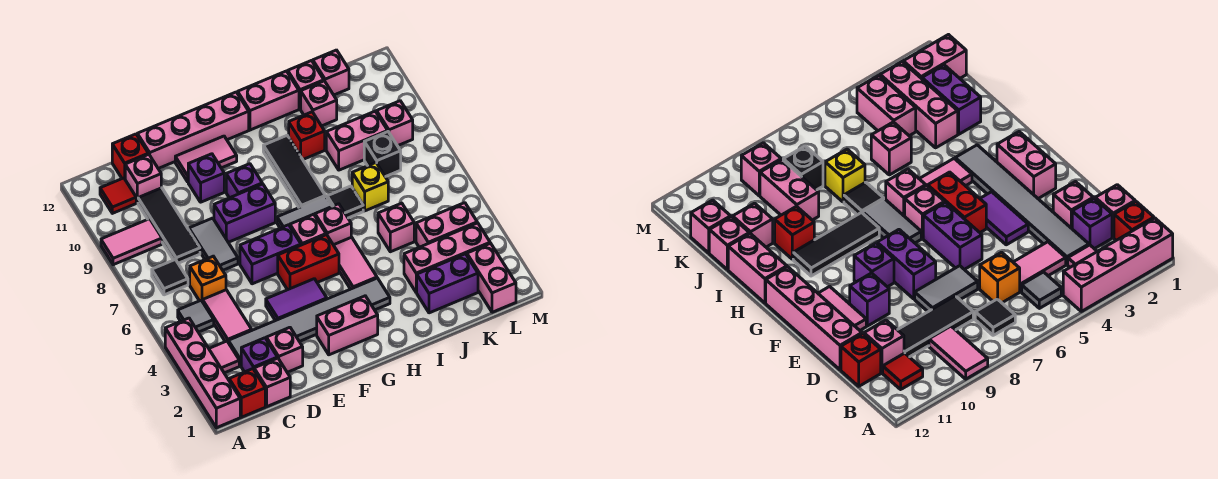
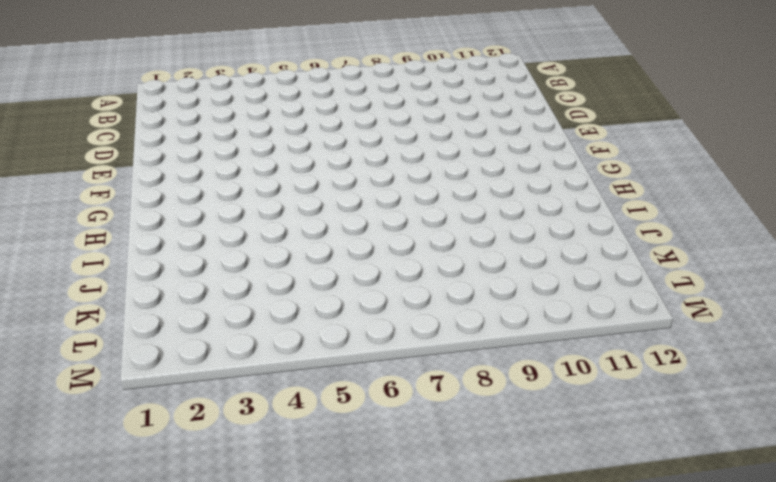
none -> pink 1x4 brick [165,318,240,428]
none -> pink 1x2 tile [101,219,162,265]
none -> red 1x1 brick [229,369,265,417]
none -> pink 1x1 tile [209,341,239,373]

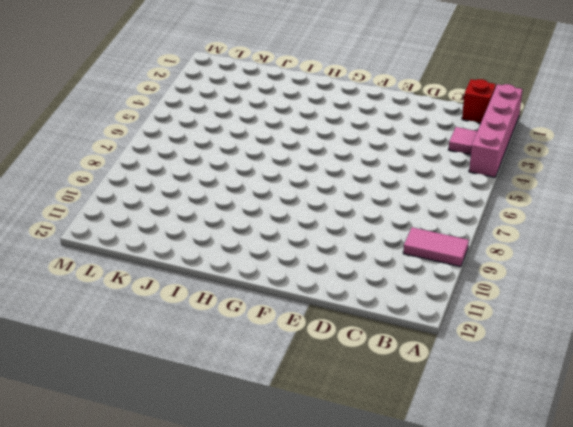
none -> grey 1x1 tile [178,300,214,332]
none -> black 1x1 tile [152,260,188,295]
none -> red 1x1 tile [100,178,136,213]
none -> pink 1x1 brick [254,358,290,407]

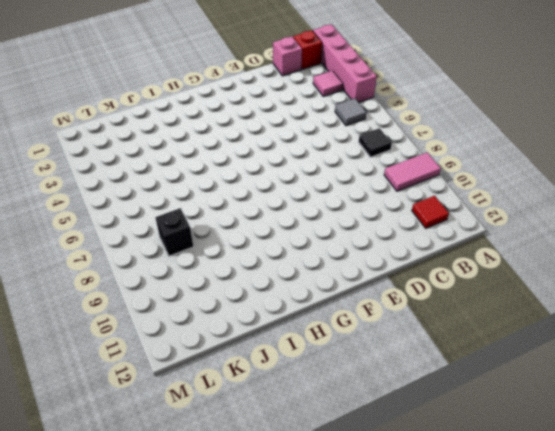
none -> purple 1x1 brick [241,338,277,372]
none -> grey 1x6 tile [228,278,390,366]
none -> pink 1x2 tile [203,290,252,342]
none -> orange 1x1 brick [190,256,226,302]

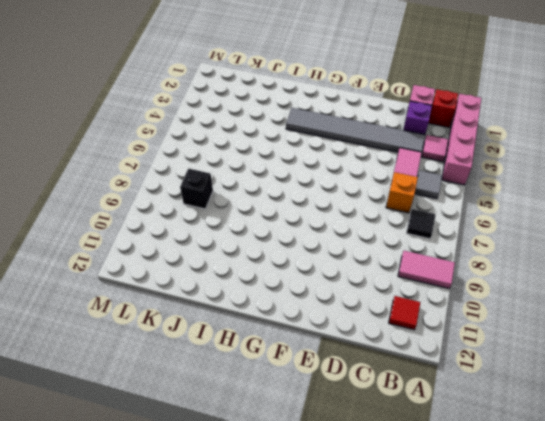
none -> black 1x3 tile [138,188,200,263]
none -> pink 1x1 brick [125,154,161,203]
none -> red 1x1 brick [112,134,148,178]
none -> pink 1x1 brick [266,327,303,372]

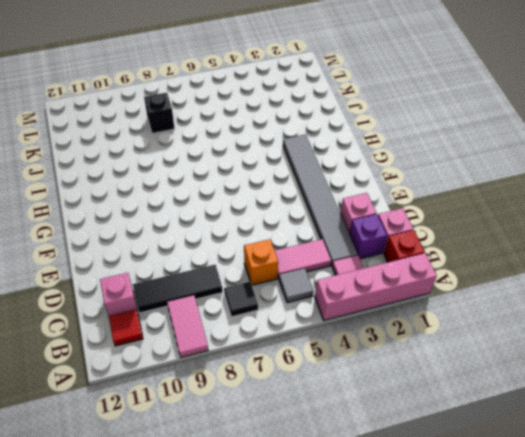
none -> red 1x1 brick [112,134,148,178]
none -> grey 1x2 tile [189,218,238,270]
none -> pink 1x4 brick [137,92,249,169]
none -> purple 1x2 tile [266,279,327,321]

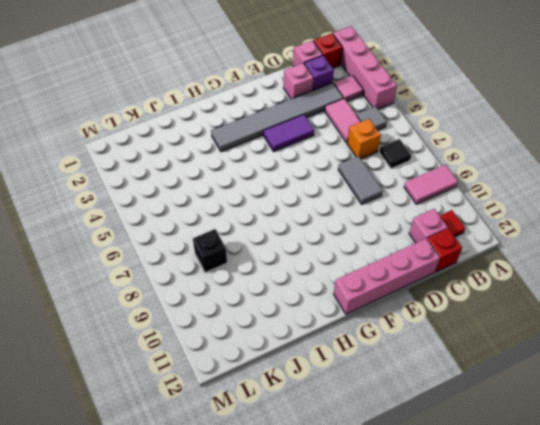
none -> black 1x3 tile [138,188,200,263]
none -> purple 1x2 brick [240,225,301,284]
none -> purple 1x2 brick [214,184,275,242]
none -> purple 1x1 brick [188,154,224,202]

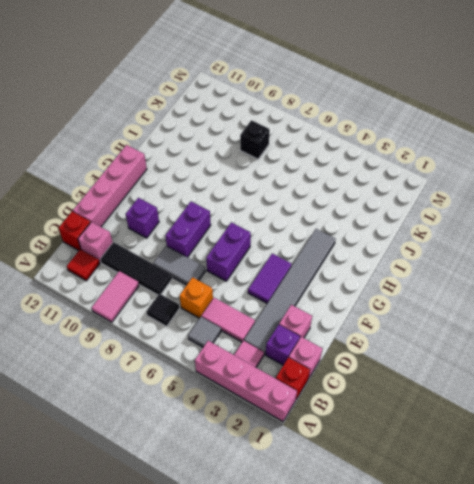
none -> pink 1x2 tile [175,136,237,182]
none -> pink 1x2 brick [317,296,378,355]
none -> red 1x2 brick [278,235,339,290]
none -> purple 1x1 brick [226,164,262,198]

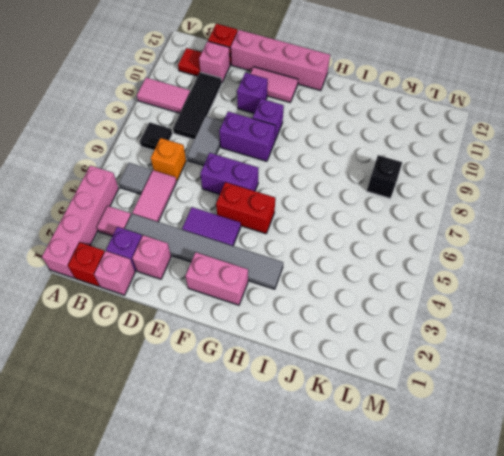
none -> pink 1x1 brick [290,214,326,245]
none -> grey 1x2 tile [277,196,332,228]
none -> pink 1x2 tile [334,237,377,289]
none -> pink 1x1 brick [315,204,351,245]

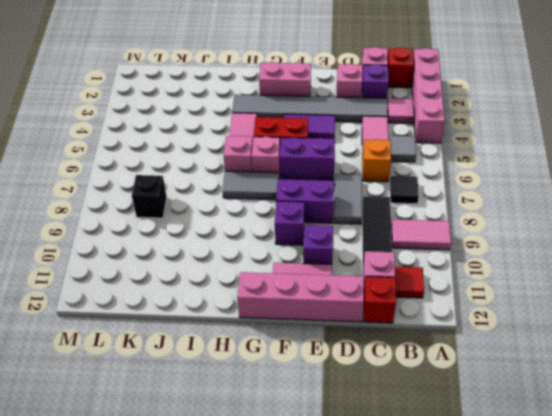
none -> black 1x3 tile [263,136,325,208]
none -> pink 1x2 brick [238,71,299,130]
none -> black 1x1 tile [327,186,363,218]
none -> red 1x1 brick [289,112,325,159]

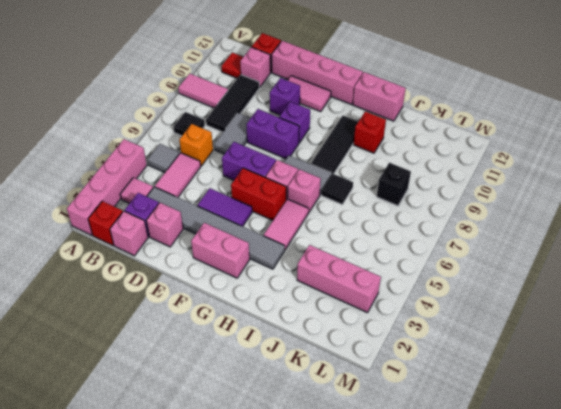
none -> purple 1x2 brick [416,254,478,313]
none -> pink 1x1 brick [378,203,414,252]
none -> yellow 1x1 brick [352,163,388,211]
none -> pink 1x2 brick [326,111,388,170]

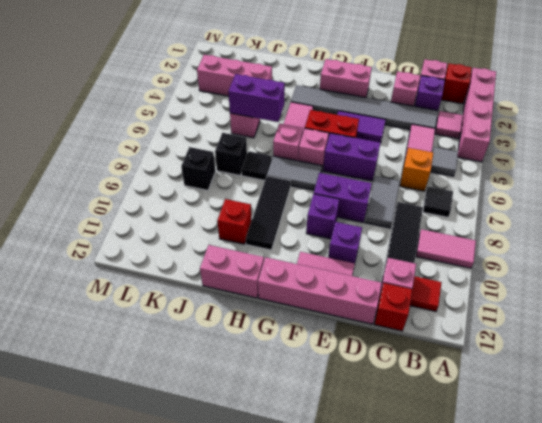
purple 1x2 brick [228,74,285,122] -> purple 1x2 brick moved to [416,254,478,313]
black 1x1 brick [215,133,247,175] -> yellow 1x1 brick [352,163,388,211]
none -> pink 1x2 brick [326,111,388,170]
none -> pink 1x1 brick [301,81,337,126]
none -> pink 1x1 brick [288,61,324,109]
none -> pink 1x2 brick [416,203,477,247]

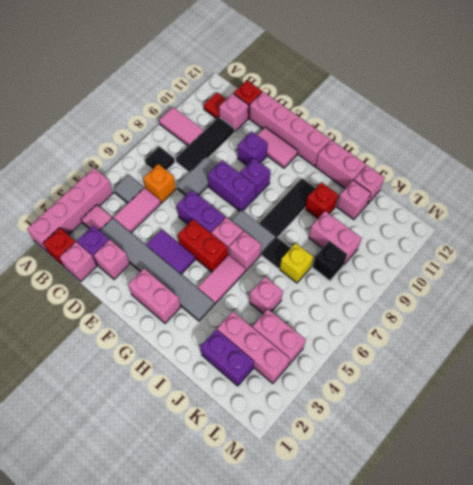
none -> pink 1x1 brick [313,50,349,95]
none -> pink 1x2 brick [467,243,516,312]
none -> pink 1x1 brick [377,101,413,146]

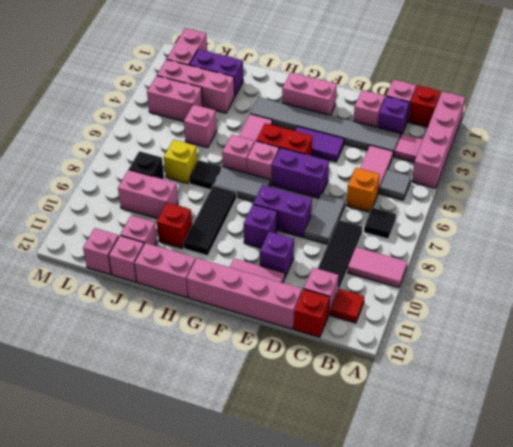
none -> pink 1x1 brick [377,101,413,146]

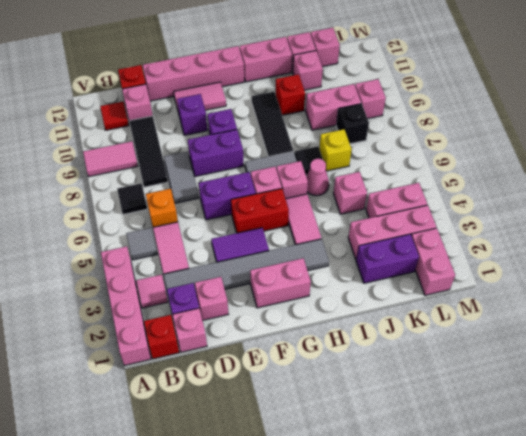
pink 1x1 cone [306,159,329,196] -> none

